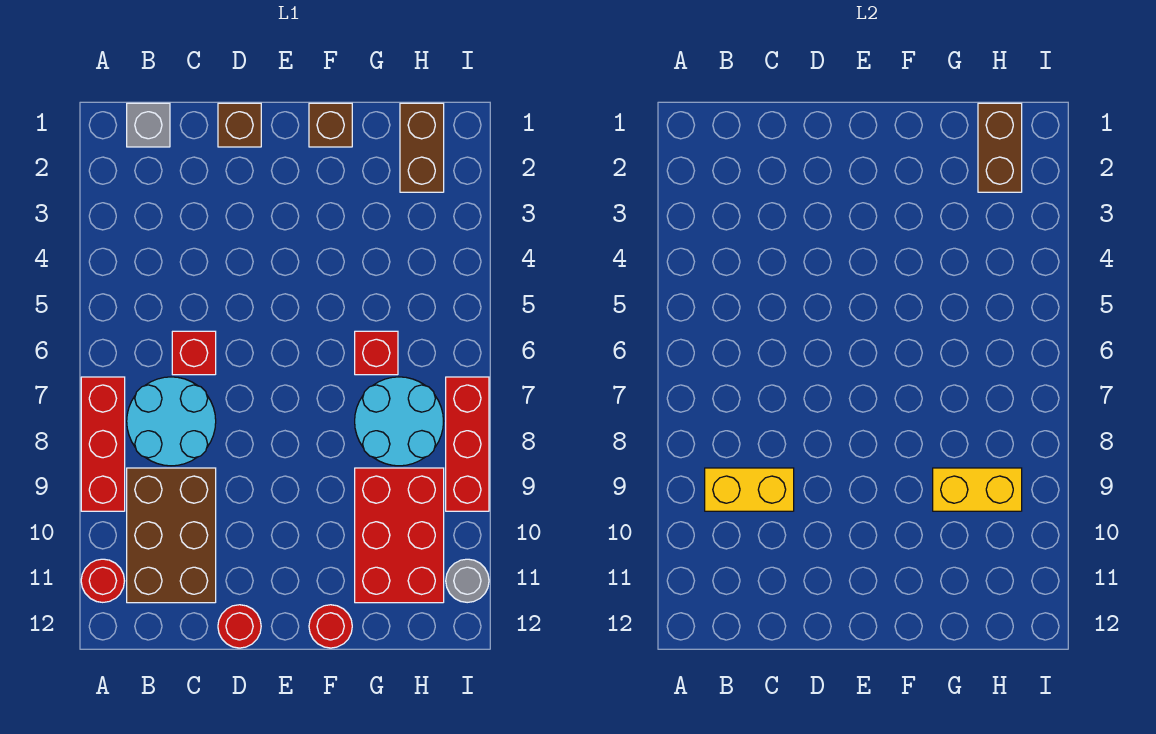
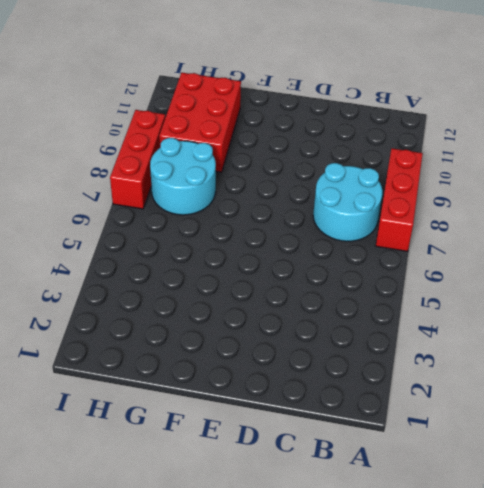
none -> red 1x1 round brick [81,559,124,602]
none -> grey 1x1 brick [127,103,170,147]
none -> brown 2x3 brick [127,468,216,603]

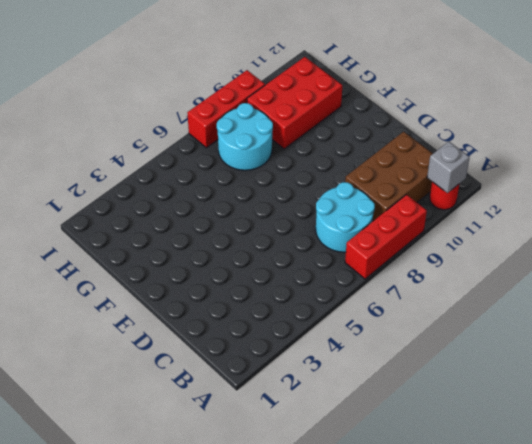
grey 1x1 brick [427,141,469,193] -> grey 1x1 brick moved to [127,103,170,147]
none -> red 1x1 brick [172,331,216,375]
none -> brown 1x1 brick [218,103,261,147]
none -> red 1x1 round brick [218,605,261,648]

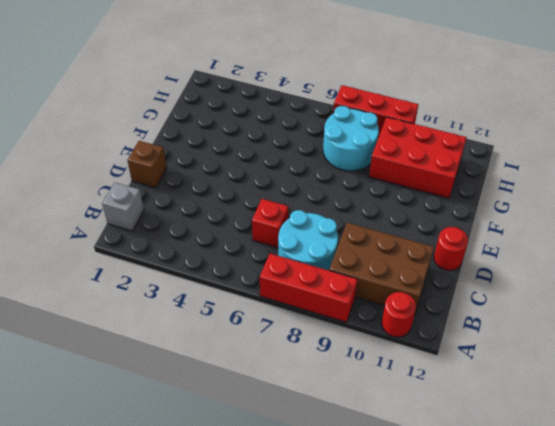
none -> brown 1x1 brick [309,103,352,147]
none -> red 1x1 round brick [309,605,352,648]
none -> red 1x1 brick [355,331,398,375]

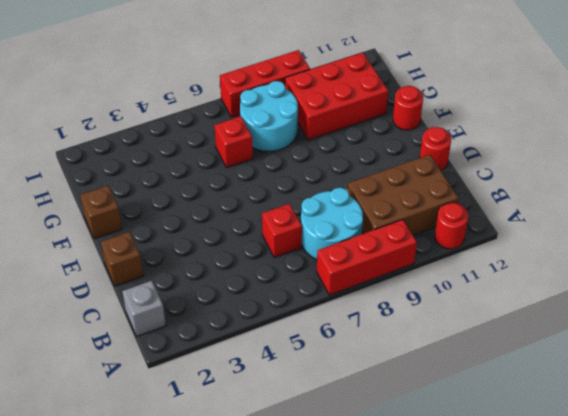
none -> brown 1x2 brick [400,103,444,192]
none -> grey 1x1 round brick [446,559,489,603]
none -> yellow 1x2 brick [705,468,794,511]

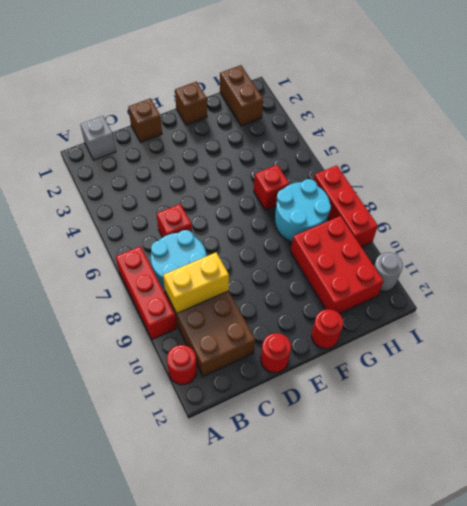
none -> yellow 1x2 brick [933,468,1022,511]
none -> brown 1x2 brick [978,103,1022,192]

